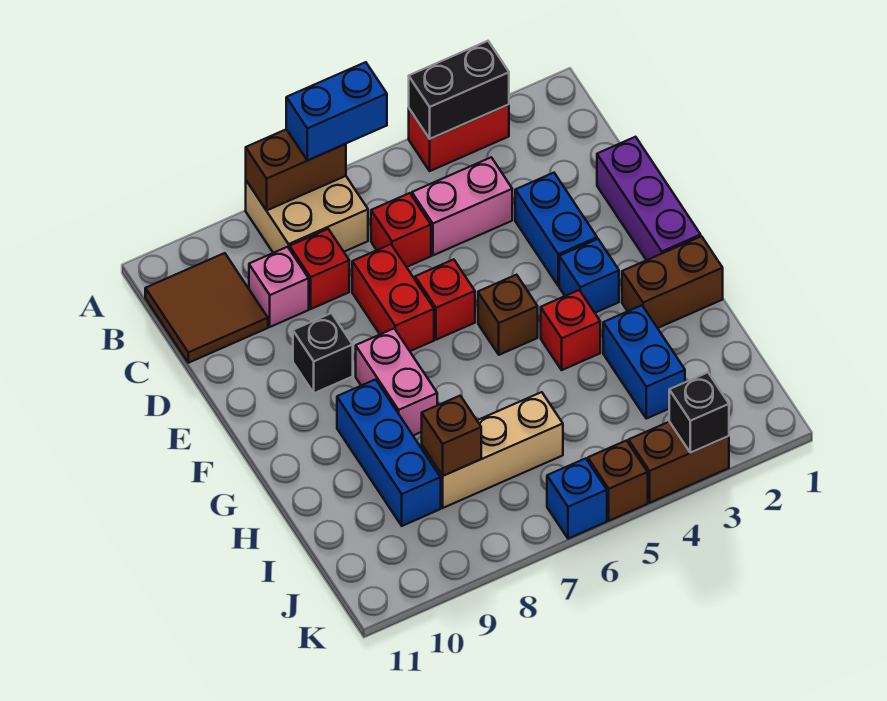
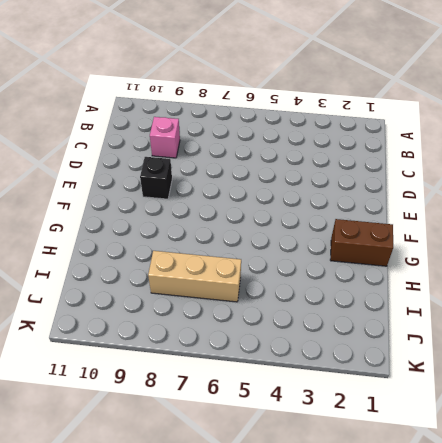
none -> red 1x2 brick [409,105,509,171]
none -> tan 2x2 brick [246,176,368,253]
none -> brown 2x2 tile [145,253,268,363]

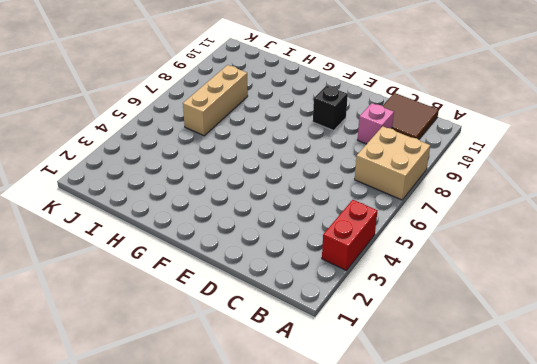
none -> pink 1x2 brick [412,157,512,255]
none -> red 1x1 brick [371,193,431,267]
none -> red 1x1 brick [290,229,349,309]

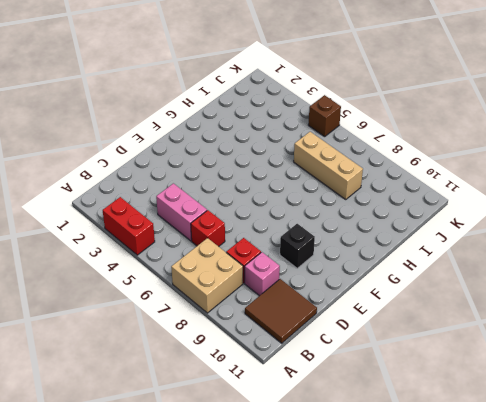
none -> purple 1x3 brick [597,137,701,260]
none -> blue 1x2 brick [515,173,597,286]
none -> red 1x2 brick [352,244,434,351]

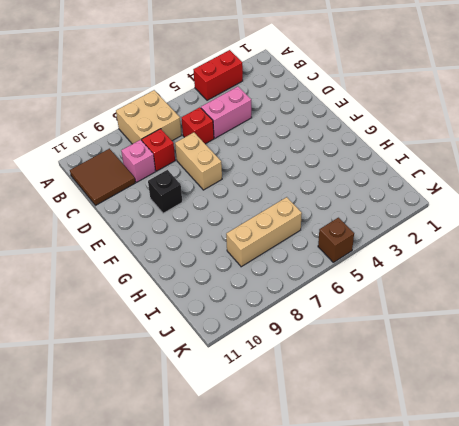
tan 1x2 brick [175,132,222,190] -> red 1x2 brick [352,244,434,351]
none -> purple 1x3 brick [597,137,701,260]
none -> blue 1x2 brick [515,173,597,286]
none -> red 1x1 brick [415,259,475,340]

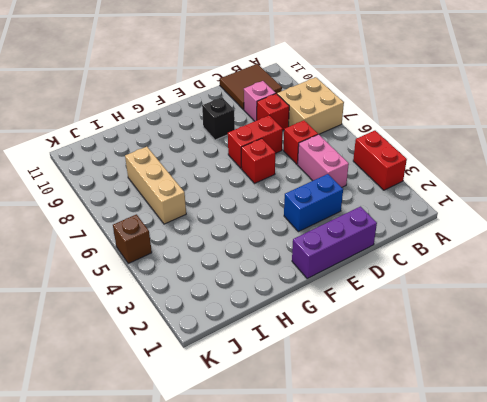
none -> blue 1x1 brick [559,239,619,313]
none -> brown 1x1 brick [478,275,538,355]
none -> pink 1x2 brick [356,329,437,435]

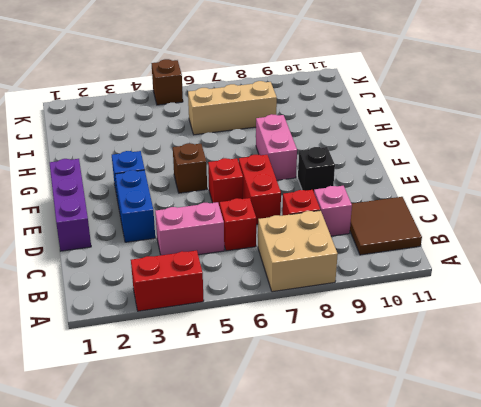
none -> brown 1x2 brick [622,236,723,328]
none -> red 1x1 brick [541,290,600,370]
none -> blue 1x3 brick [337,380,441,526]

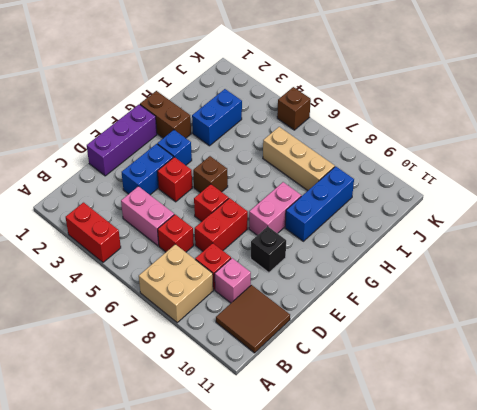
red 1x1 brick [157,157,192,202] -> red 1x1 brick moved to [541,290,600,370]
none -> brown 1x2 brick [629,422,729,503]
none -> blue 1x1 brick [547,458,607,539]
none -> black 1x2 brick [409,41,509,139]

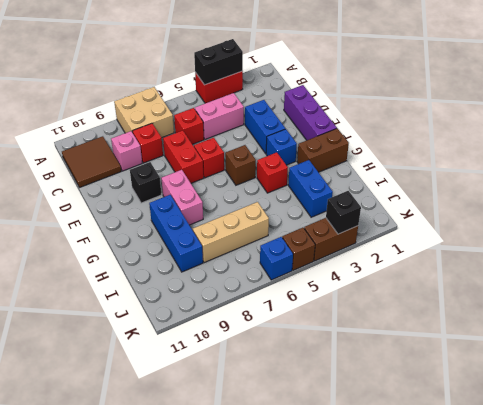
none -> brown 1x2 brick [246,129,346,210]
none -> brown 1x1 brick [422,396,481,476]
none -> blue 1x2 brick [286,62,387,160]

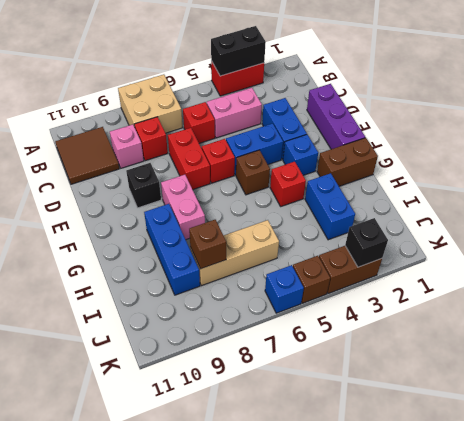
blue 1x2 brick [226,123,283,175] -> blue 1x2 brick moved to [286,62,387,160]
none -> brown 1x2 brick [246,129,346,210]

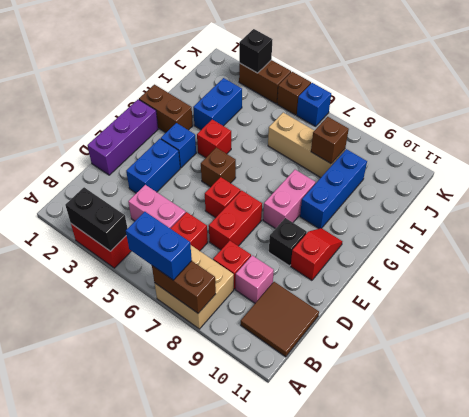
red 1x2 slope [291,228,342,280] -> none

